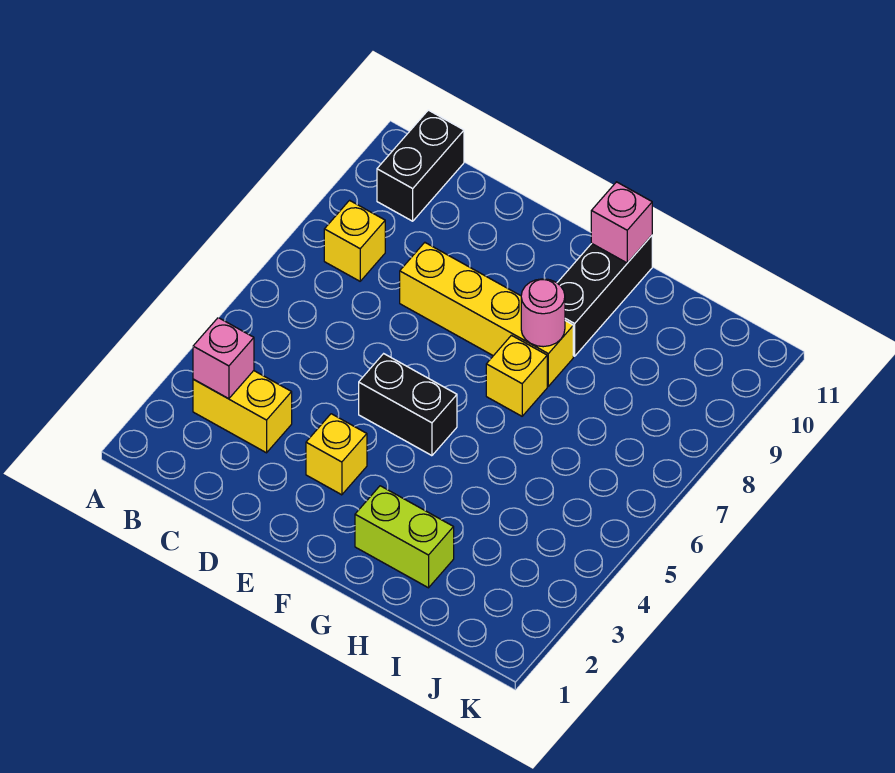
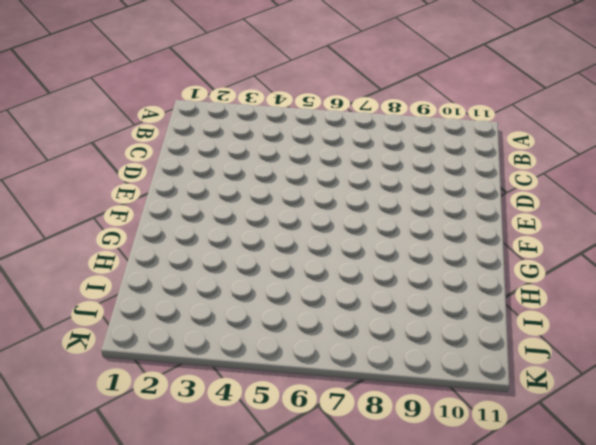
none -> yellow 1x2 brick [193,371,292,453]
none -> yellow 1x1 brick [324,200,385,281]
none -> black 1x2 brick [377,110,464,221]

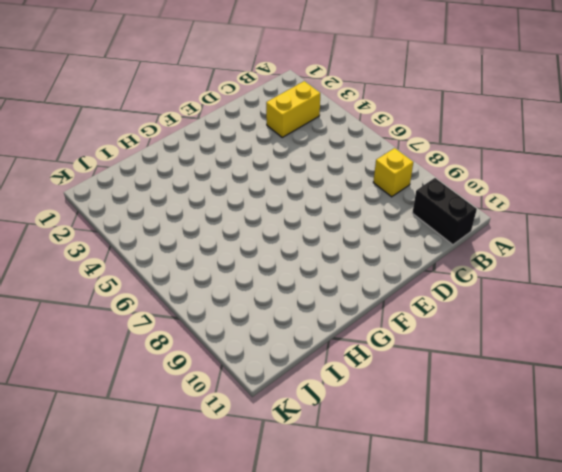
none -> yellow 1x4 brick [400,243,573,386]
none -> yellow 1x1 brick [306,414,367,495]
none -> black 1x2 brick [359,354,457,456]

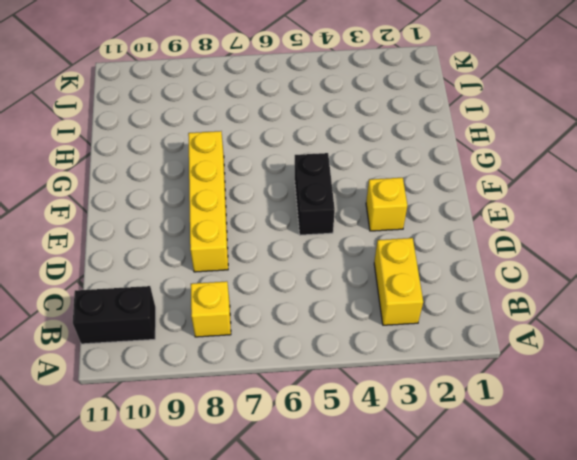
none -> lime 1x2 brick [355,486,454,588]
none -> yellow 1x1 brick [486,335,547,416]
none -> black 1x3 brick [557,236,652,356]

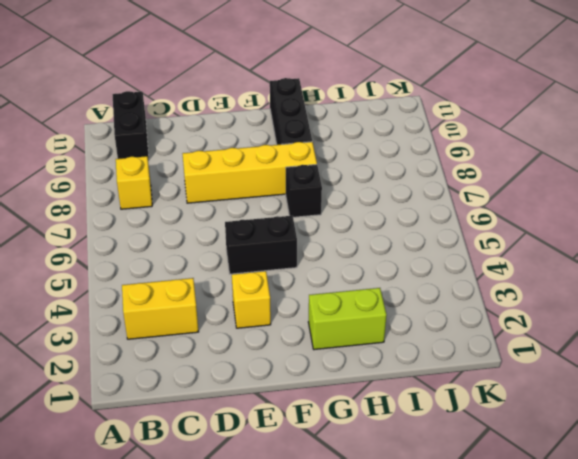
black 1x1 brick [286,164,322,217] -> yellow 1x1 brick [486,335,547,416]
none -> pink 1x1 brick [193,318,254,399]
none -> pink 1x1 round brick [521,279,565,347]
none -> pink 1x1 brick [591,182,652,263]

